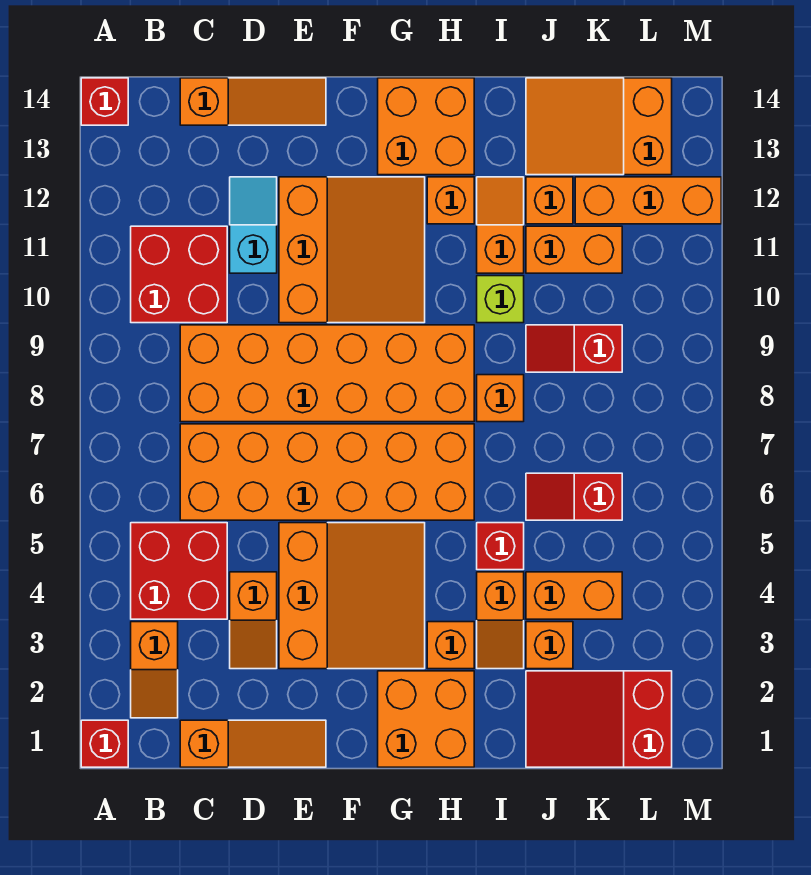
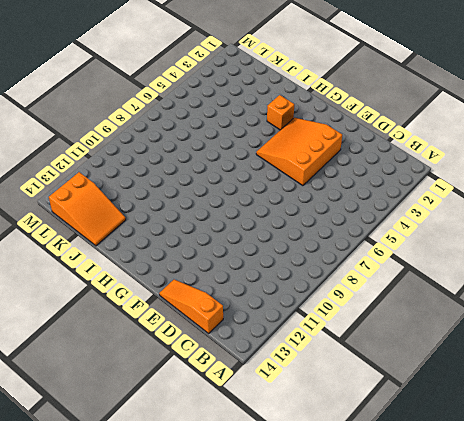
none -> red 1x1 brick [81,720,128,767]
none -> red 1x1 brick [81,78,128,125]
none -> orange 1x2 slope [131,622,178,718]
none -> red 2x2 brick [131,523,227,619]

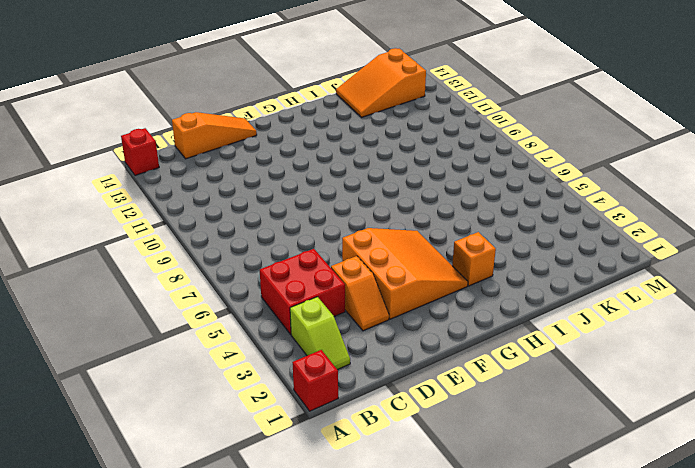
lime 1x2 slope [290,297,350,370] -> orange 1x2 slope [131,622,178,718]
none -> red 2x2 brick [131,226,227,323]
none -> orange 1x3 slope [180,720,326,767]
none -> orange 2x6 brick [180,424,474,520]
none -> orange 2x6 brick [180,325,474,422]

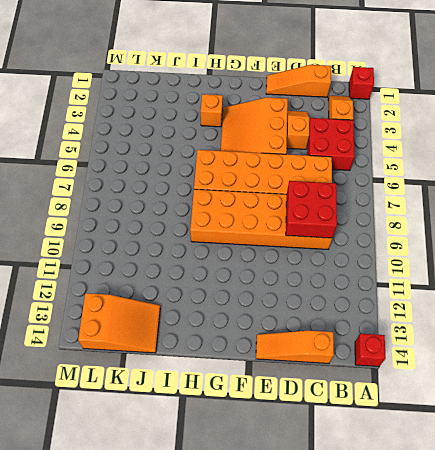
red 2x2 brick [286,181,337,238] -> red 2x2 brick moved to [131,226,227,323]
none -> cyan 1x2 slope [230,177,277,273]
none -> orange 3x3 slope [279,177,425,323]
none -> orange 2x2 brick [378,671,474,767]
none -> orange 2x2 brick [378,78,474,175]

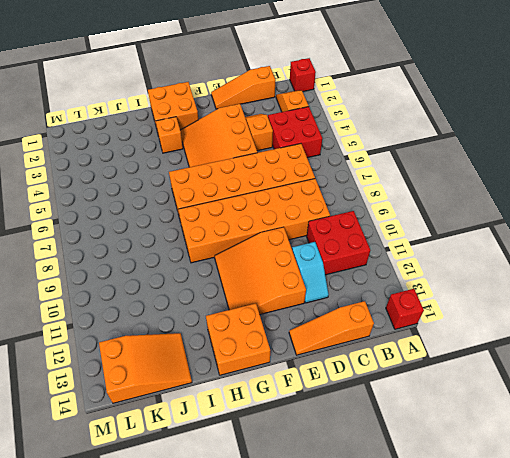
none -> orange 1x1 brick [427,177,474,224]
none -> orange 1x2 slope [477,572,524,669]
none -> red 1x1 brick [477,523,524,570]
none -> orange 1x1 brick [477,375,524,422]

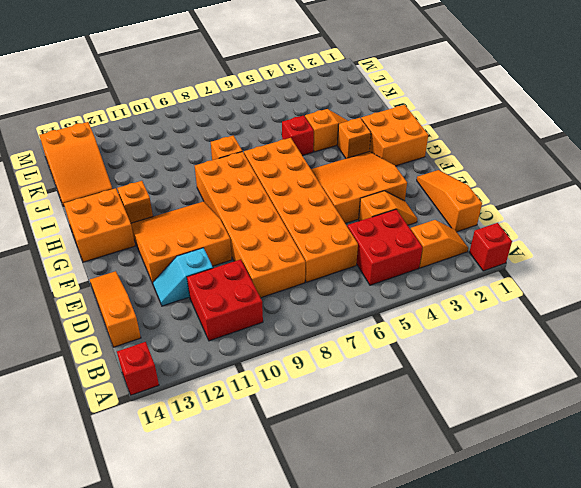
none -> lime 1x1 brick [477,276,524,323]
none -> orange 1x2 slope [477,177,524,273]
none -> red 2x3 slope [526,671,672,767]
none -> orange 1x1 brick [526,622,573,669]

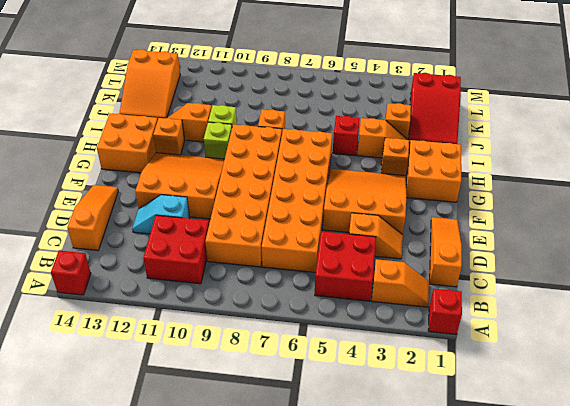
lime 1x1 brick [204,122,232,159] -> none
none -> orange 1x2 brick [526,572,622,619]
none -> red 1x2 slope [526,473,622,520]
none -> red 1x2 slope [526,325,622,372]
none -> orange 1x2 brick [526,226,622,273]

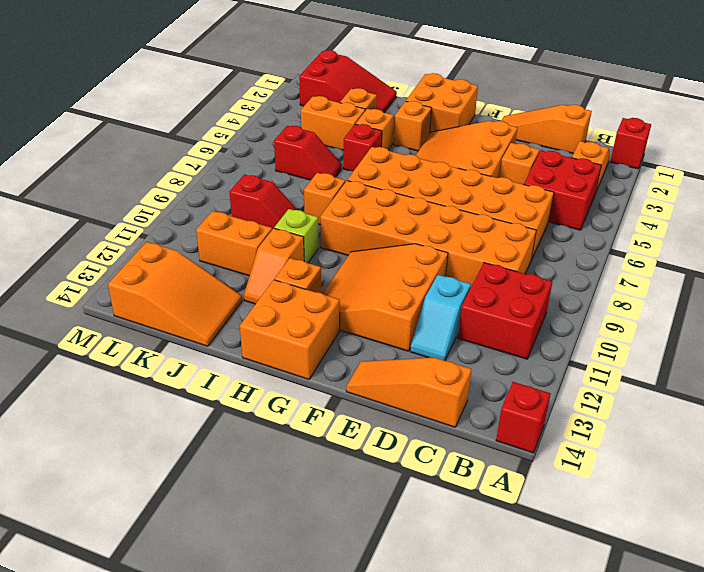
none -> orange 1x1 brick [526,177,573,224]
none -> orange 1x3 brick [575,177,721,224]

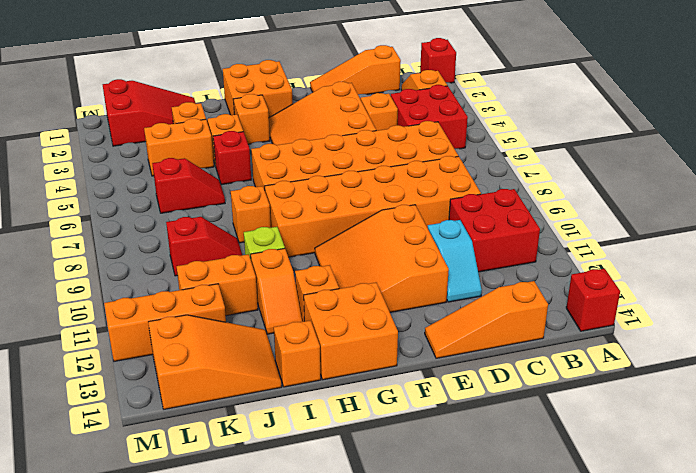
orange 1x1 brick [274,320,321,387] -> orange 1x1 brick moved to [526,177,573,224]

